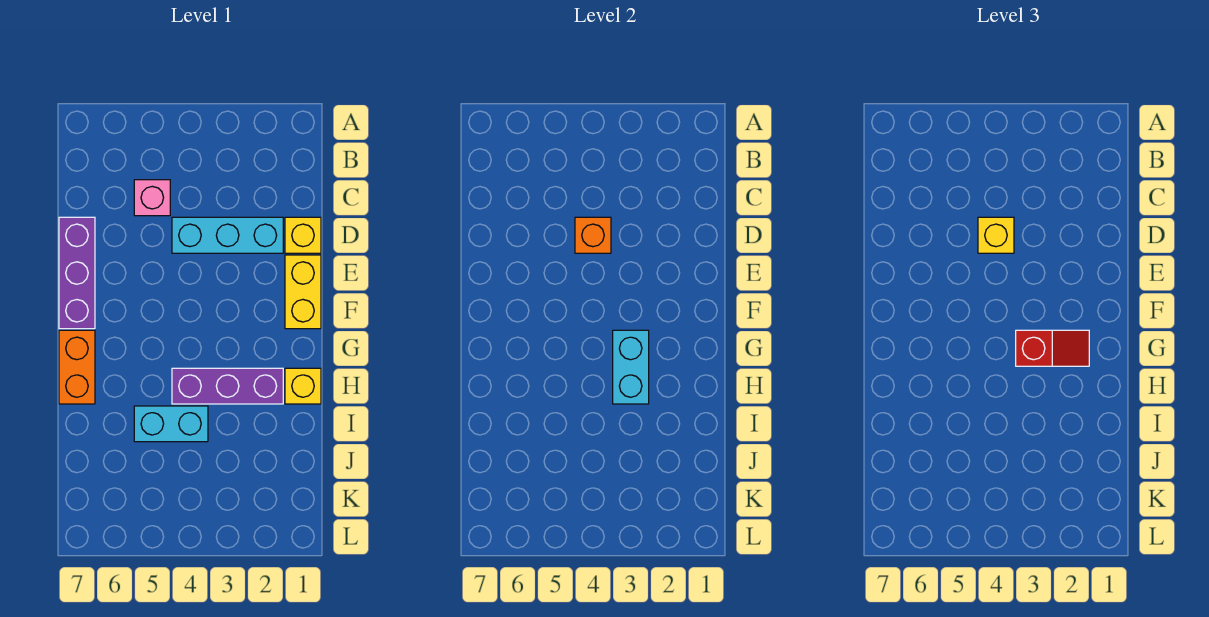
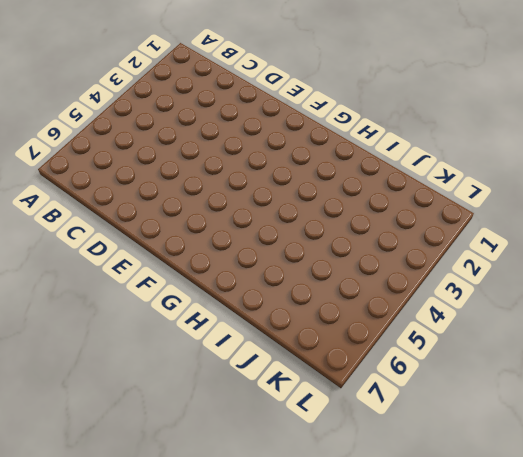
none -> pink 1x1 brick [134,180,170,216]
none -> yellow 1x1 brick [285,217,321,253]
none -> cyan 1x3 brick [172,217,283,253]

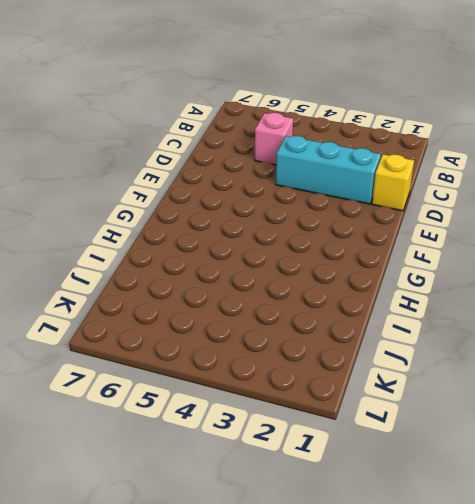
none -> purple 1x3 brick [59,217,95,329]
none -> yellow 1x2 brick [285,255,321,329]
none -> orange 1x2 brick [59,330,95,404]

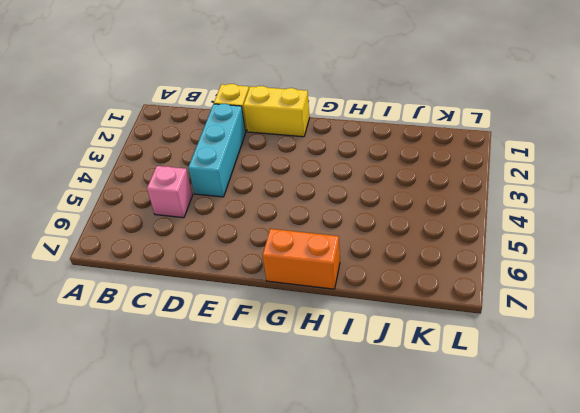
none -> purple 1x3 brick [59,217,95,329]
none -> yellow 1x1 brick [285,368,321,404]
none -> purple 1x3 brick [172,368,283,404]

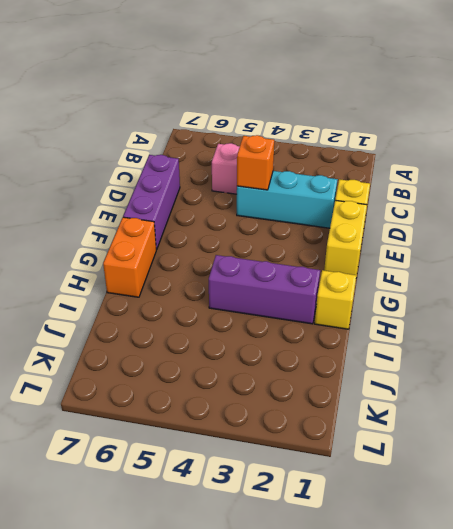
none -> cyan 1x2 brick [134,406,208,442]
none -> cyan 1x2 brick [613,330,649,404]
none -> yellow 1x1 brick [978,217,1014,253]

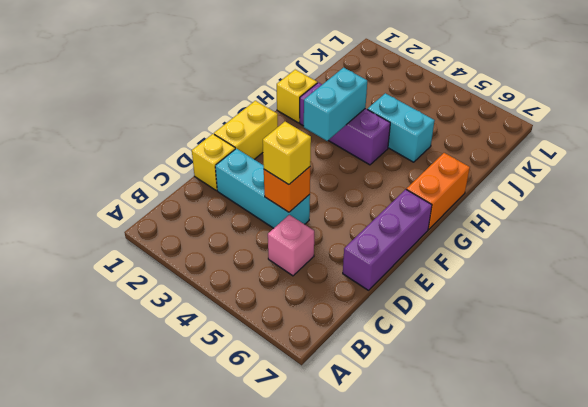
none -> red 1x2 slope [1016,330,1089,366]

